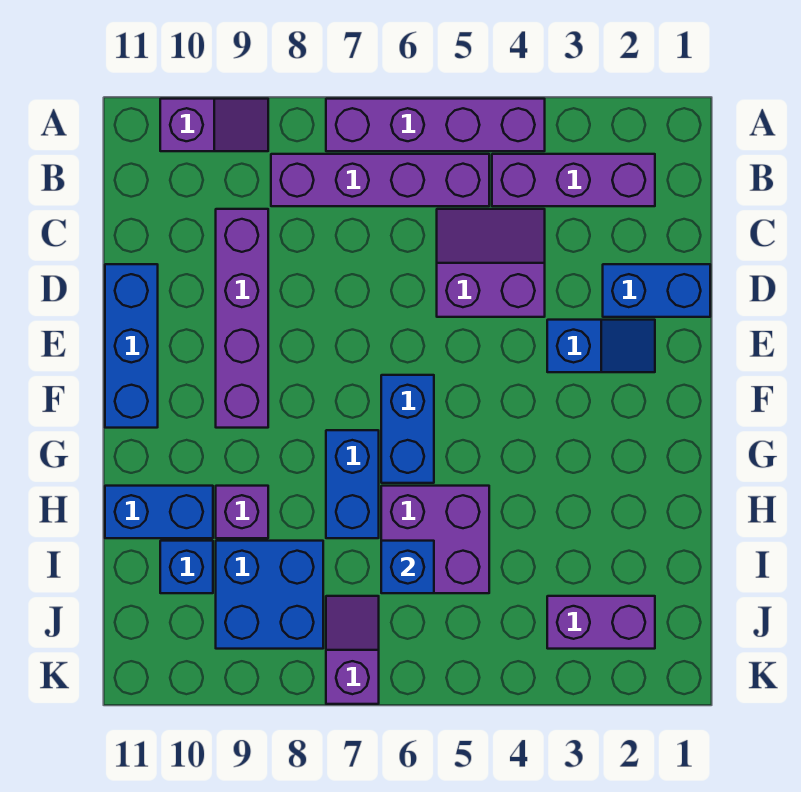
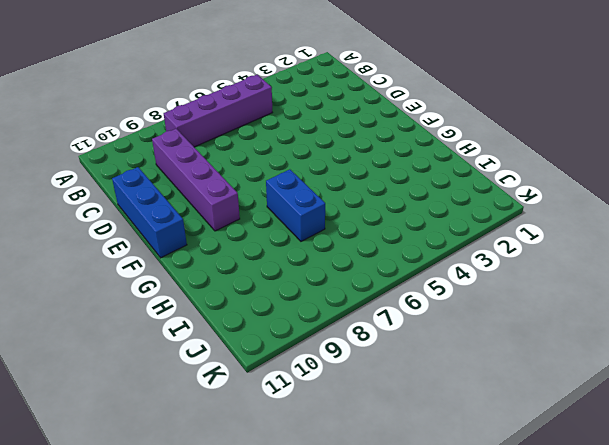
none -> purple 1x4 brick [326,99,545,151]
none -> purple 1x2 slope [160,99,268,151]
none -> purple 1x3 brick [492,154,655,206]

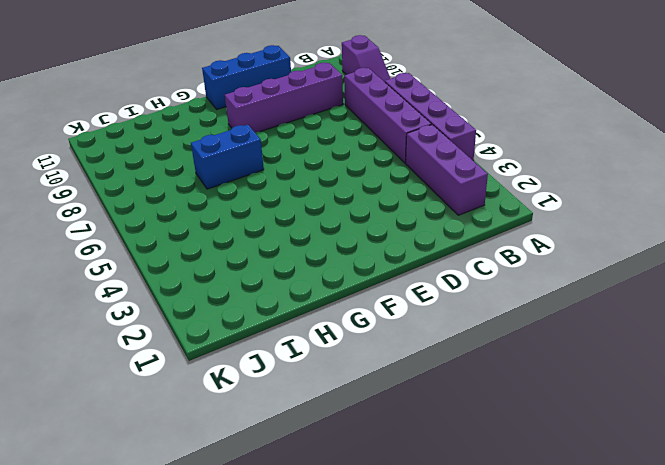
none -> purple 2x2 slope [437,209,545,317]
none -> blue 1x2 brick [603,264,710,317]
none -> blue 1x2 slope [547,320,655,372]

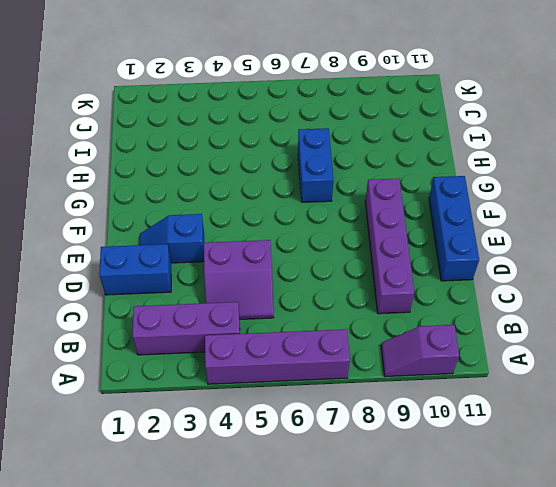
none -> purple 1x4 brick [271,154,489,206]
none -> blue 1x2 brick [381,375,434,483]
none -> purple 2x2 brick [381,486,489,593]

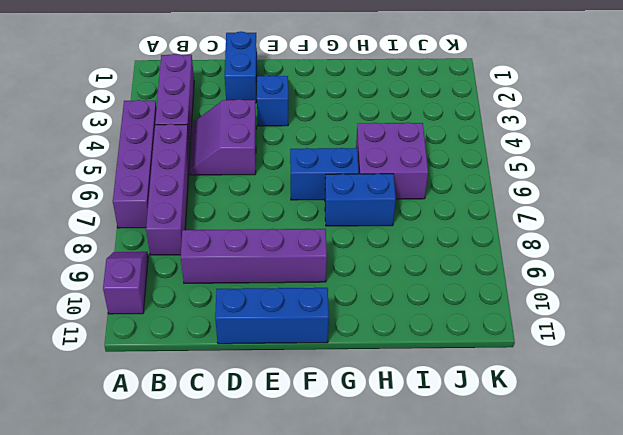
none -> purple 1x1 brick [216,486,268,538]
none -> blue 1x2 brick [105,486,213,538]
none -> blue 2x2 brick [216,541,323,649]

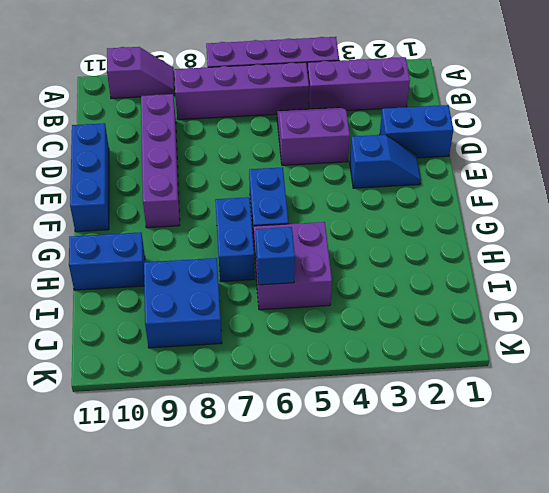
none -> purple 1x1 brick [216,486,268,538]
none -> blue 1x1 brick [160,541,213,593]
none -> purple 1x2 brick [547,596,655,649]

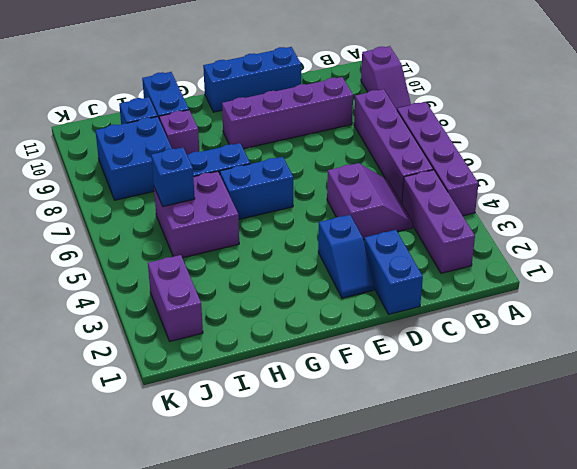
none -> purple 1x2 slope [326,596,379,704]

